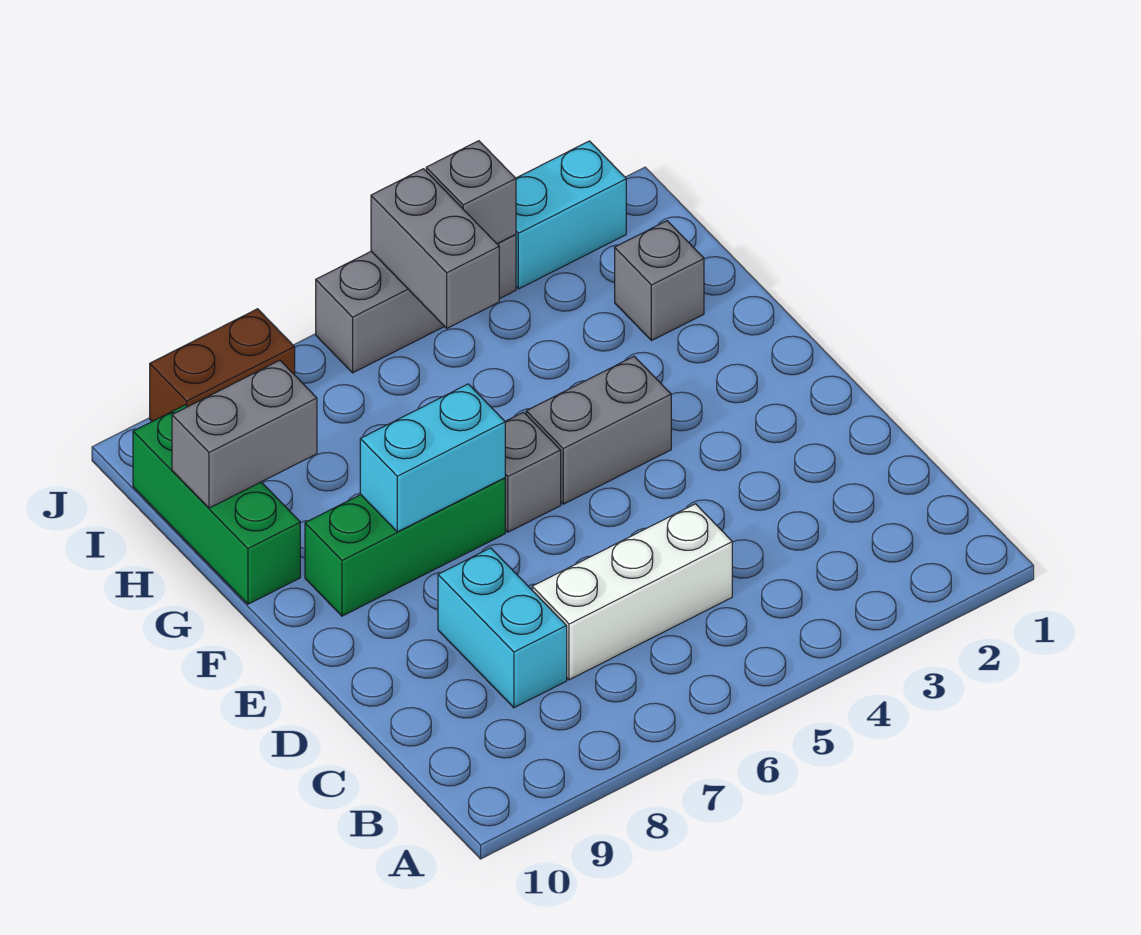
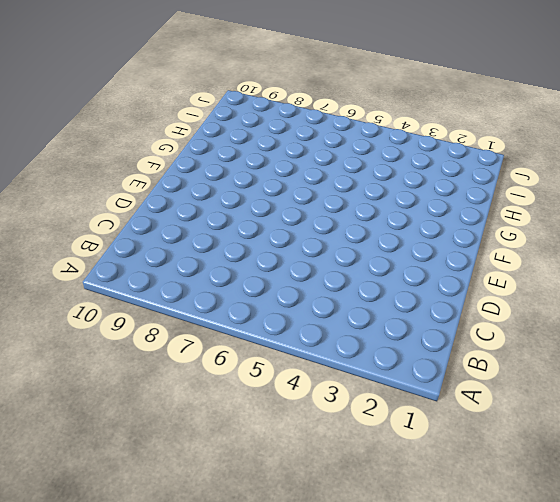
none -> white 1x3 brick [532,504,732,680]
none -> cyan 1x2 brick [438,548,567,708]
none -> grey 1x2 brick [526,356,671,504]

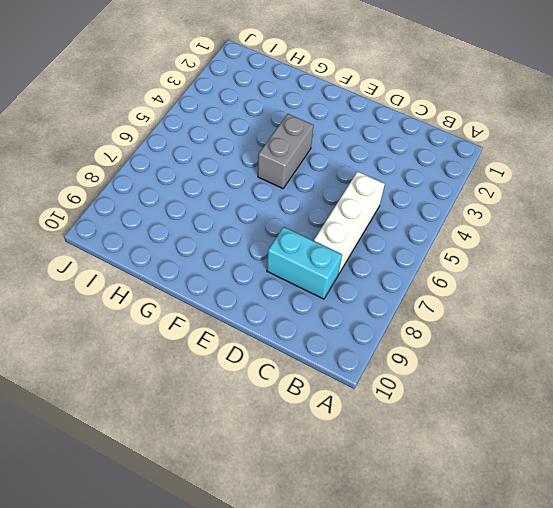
none -> grey 1x1 brick [505,412,561,532]
none -> green 1x3 brick [305,478,505,616]
none -> green 1x3 brick [133,405,300,604]

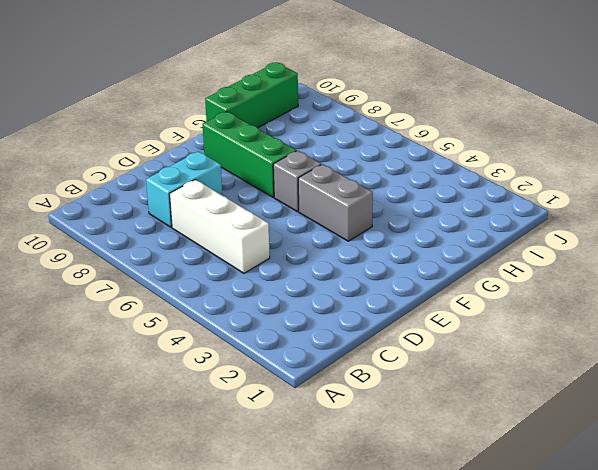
none -> grey 1x1 brick [615,221,704,341]
none -> cyan 1x2 brick [516,141,626,289]
none -> grey 1x3 brick [316,235,516,373]

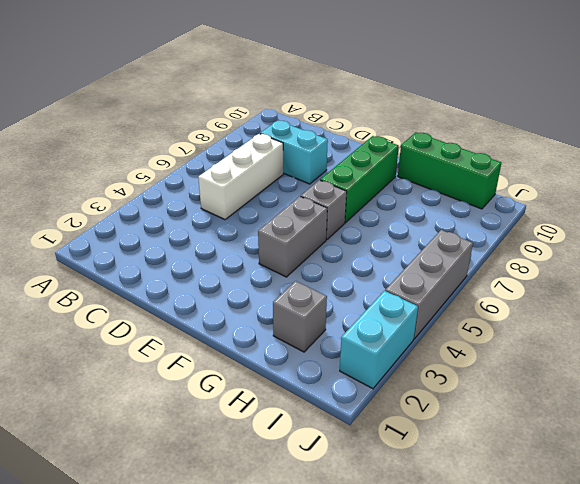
none -> brown 1x2 brick [150,309,295,421]
none -> cyan 1x2 brick [360,384,505,532]
none -> grey 1x2 brick [172,360,317,508]

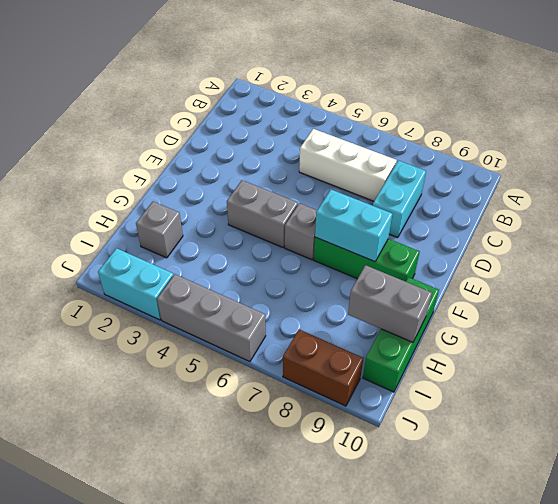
none -> grey 1x2 brick [371,169,499,328]
none -> grey 1x1 brick [426,141,516,243]

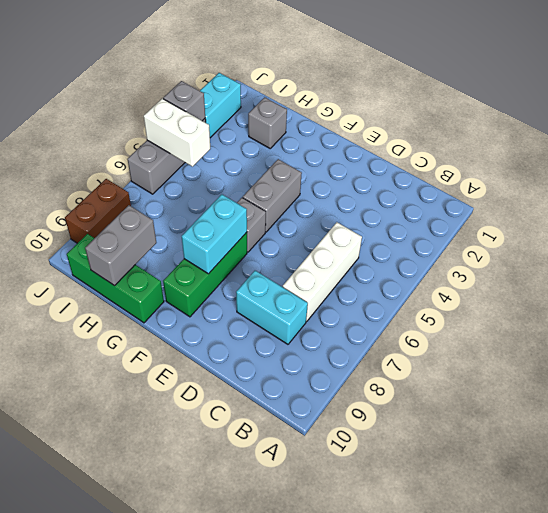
white 1x2 brick [144,99,210,167] -> grey 1x2 brick [371,169,499,328]

